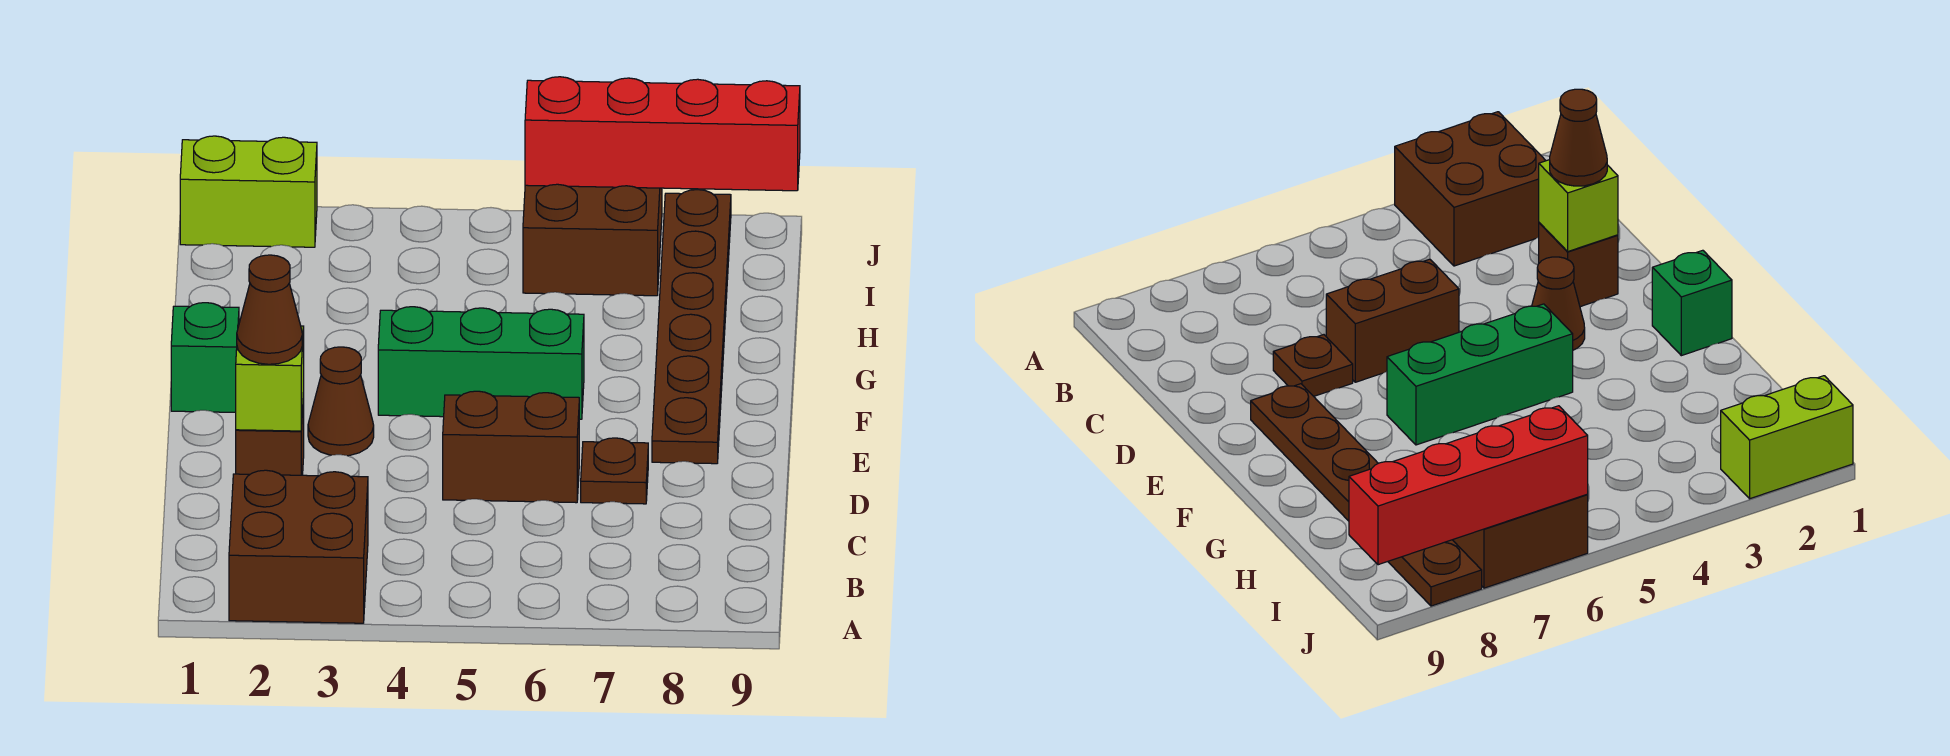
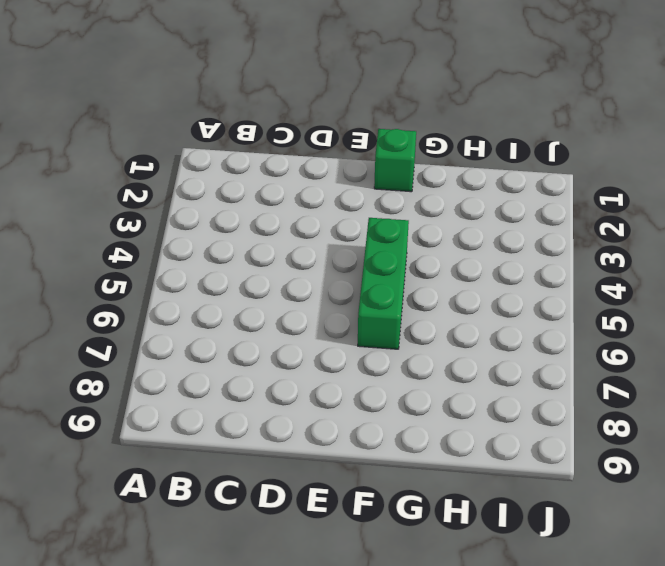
none -> brown 2x2 brick [229,470,368,623]
none -> brown 1x1 brick [236,393,304,475]
none -> brown 1x2 brick [443,391,579,503]

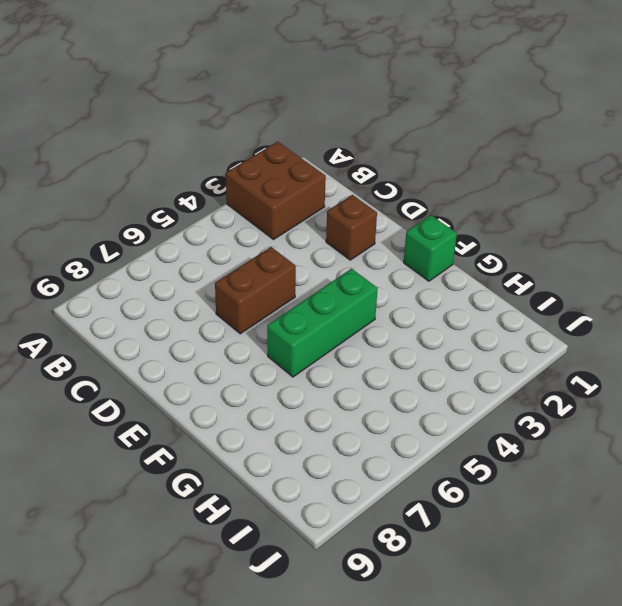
none -> brown 1x1 plate [581,438,648,504]
none -> brown 1x1 cone [308,347,374,456]
none -> brown 1x6 plate [652,190,731,464]

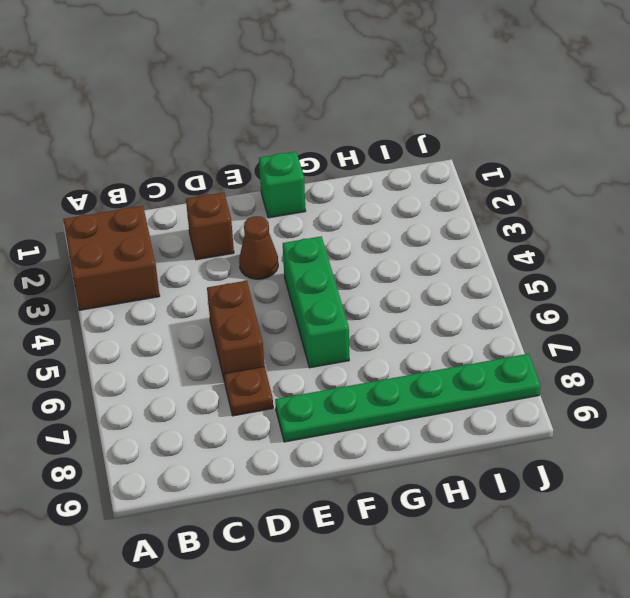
green 1x6 plate [275,354,540,442] -> brown 1x6 plate [652,190,731,464]
none -> brown 2x2 brick [523,184,662,296]
none -> lime 1x2 brick [180,136,317,247]
none -> lime 1x1 brick [236,325,304,431]

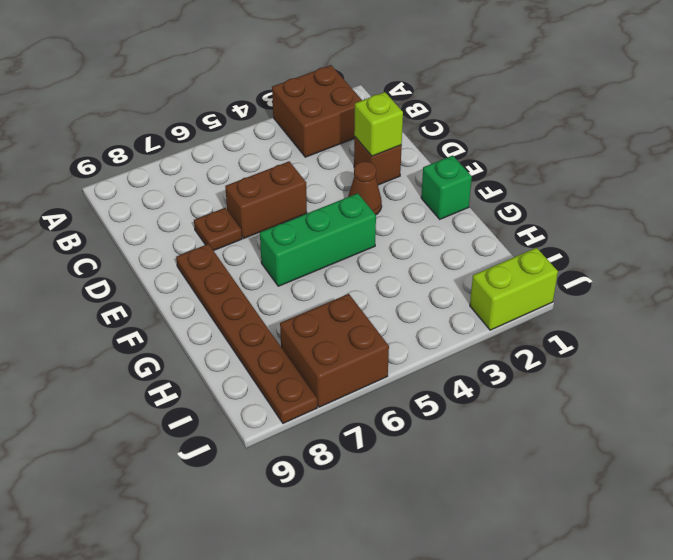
none -> red 1x4 brick [525,77,800,191]
none -> brown 1x1 cone [237,255,302,364]

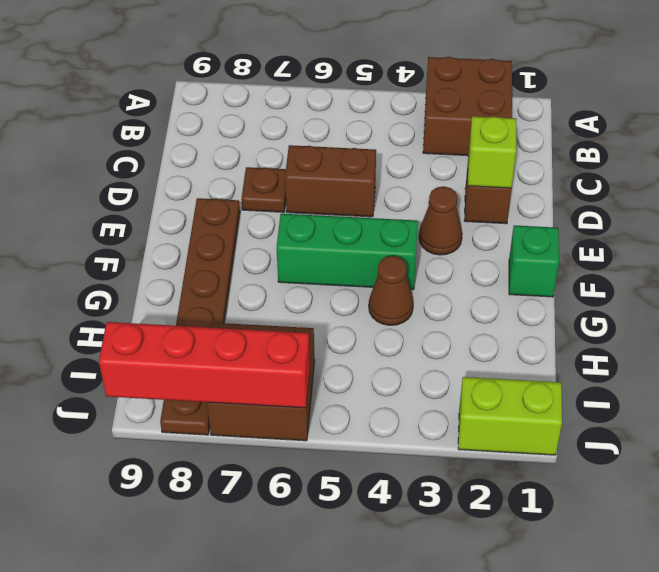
brown 1x1 cone [369,256,413,325] -> brown 1x1 cone moved to [237,255,302,364]

